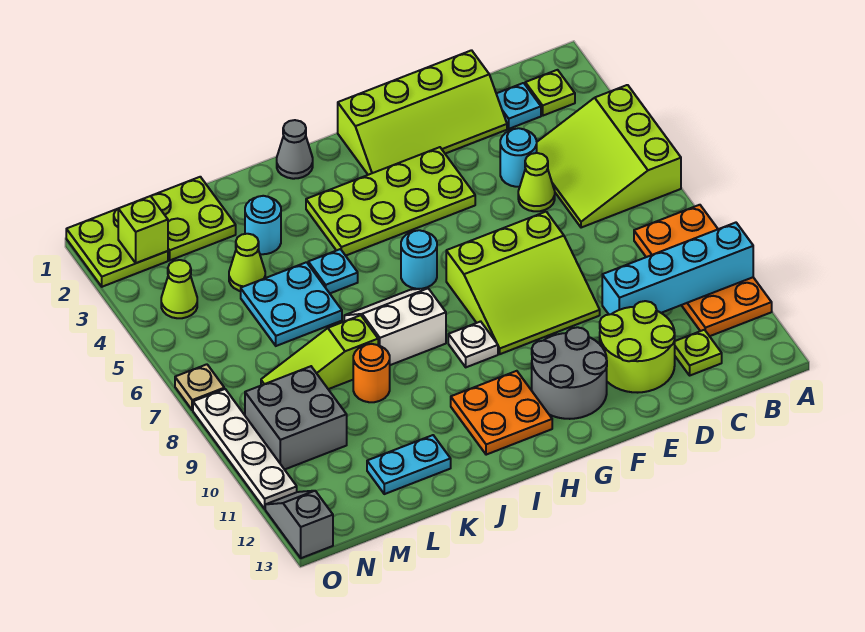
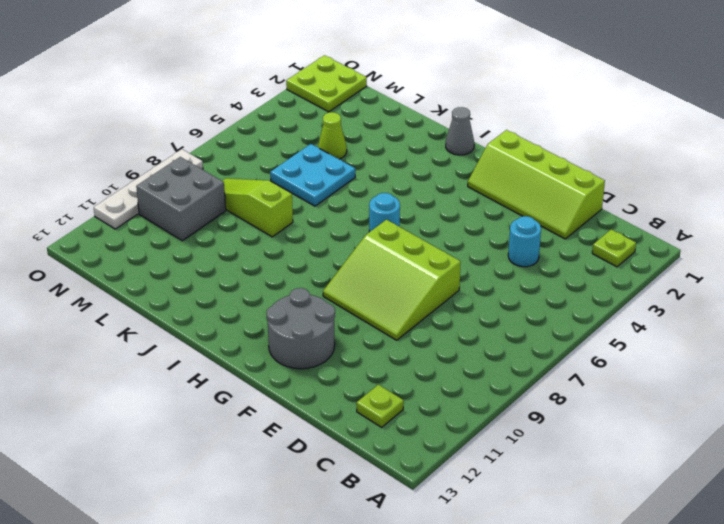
none -> lime 3x3 slope [537,85,681,228]
none -> orange 2x4 plate [634,205,772,336]
none -> cyan 1x1 plate [496,83,541,129]
none -> lime 1x1 cone [518,153,555,211]

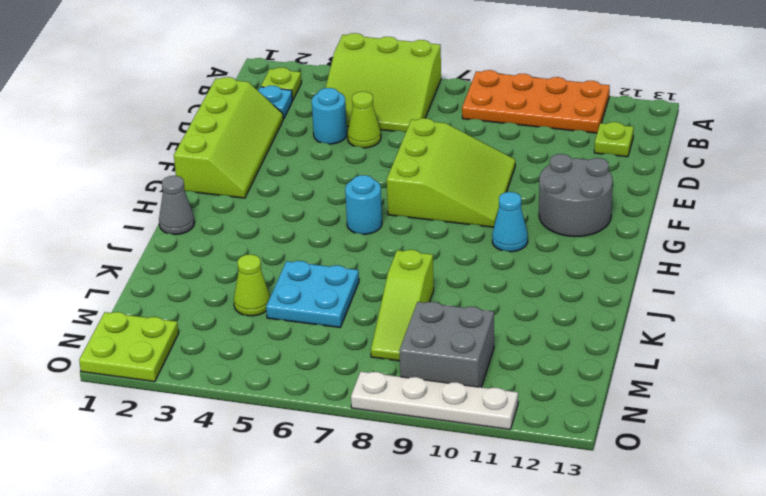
cyan 1x1 cone [492,192,528,252] -> none
none -> lime 2x2 round brick [600,301,675,393]
none -> lime 2x4 plate [306,147,475,256]
none -> white 1x1 plate [448,321,498,367]
none -> orange 2x2 plate [451,371,552,455]

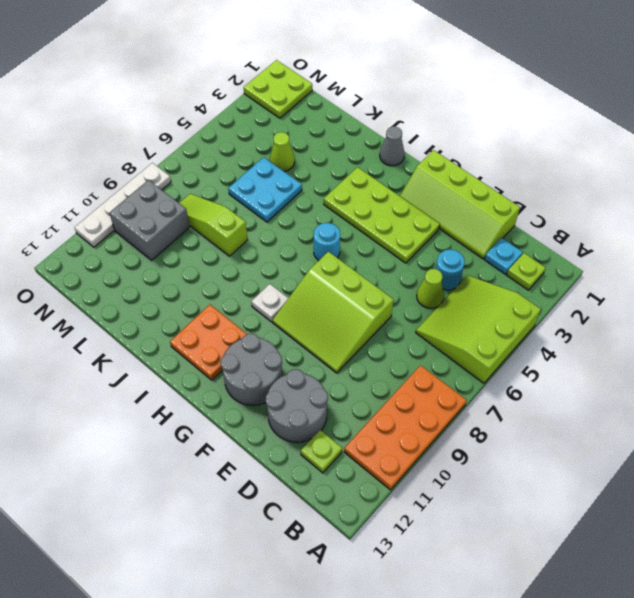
grey 2x2 round brick [266,369,328,442] -> lime 2x2 round brick [600,301,675,393]
none -> white 2x2 slope [344,288,446,365]
none -> cyan 1x1 plate [308,249,358,293]
none -> cyan 1x1 round brick [245,196,281,254]
none -> orange 1x1 round brick [353,344,390,402]

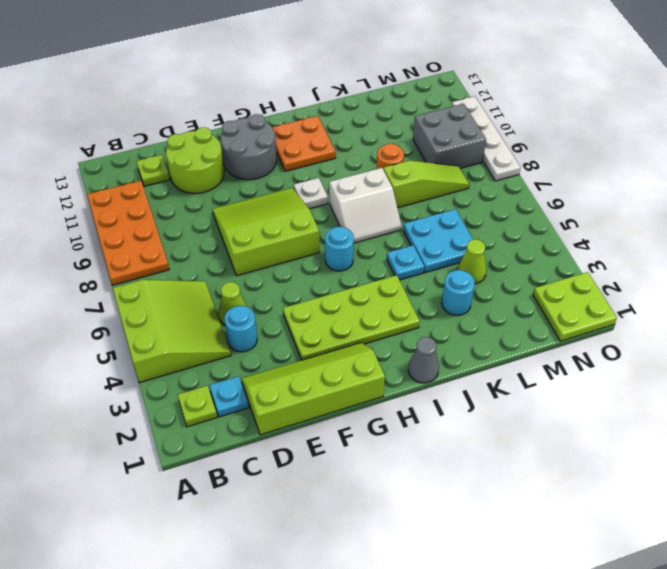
none -> cyan 1x2 plate [367,435,451,494]
none -> lime 2x2 plate [151,177,236,260]
none -> lime 1x1 cone [161,260,197,318]
none -> tan 1x1 plate [175,364,224,410]

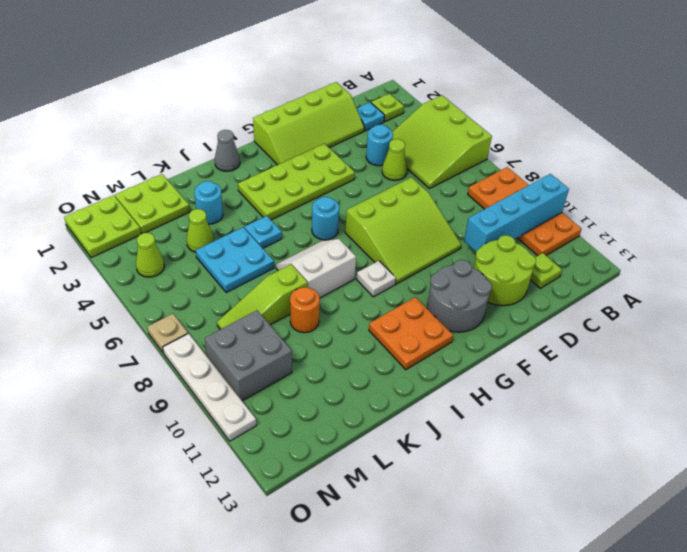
none -> cyan 1x2 plate [367,435,451,494]
none -> grey 1x2 slope [265,491,333,558]
none -> lime 1x1 brick [118,196,168,263]

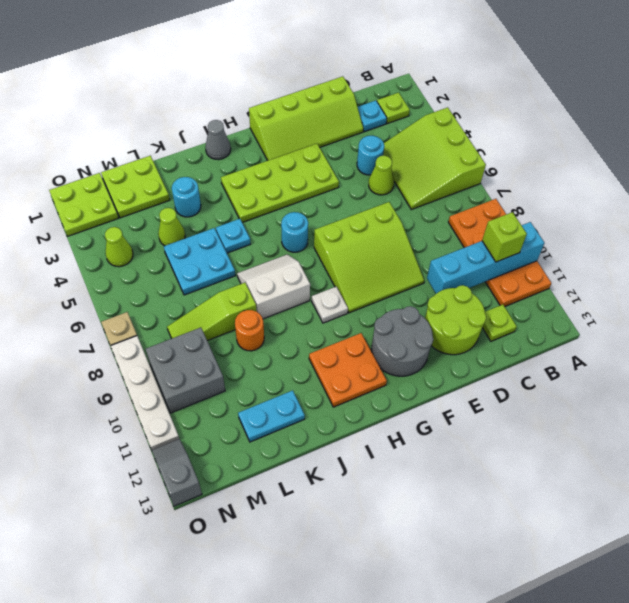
lime 1x1 brick [482,212,527,262] -> lime 1x1 brick moved to [118,196,168,263]

